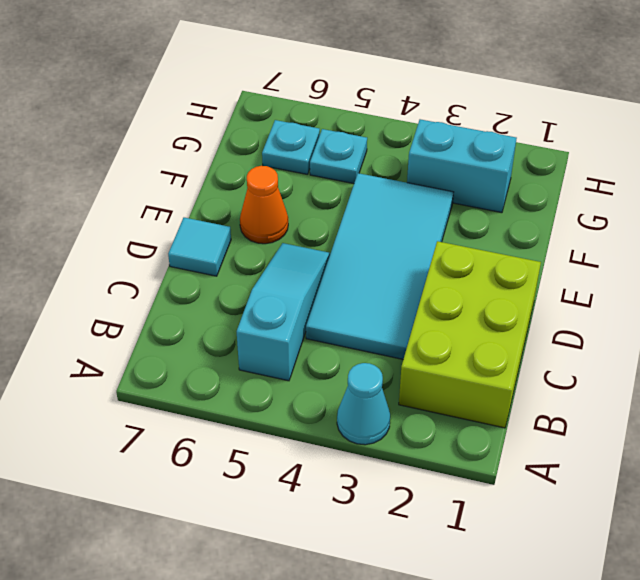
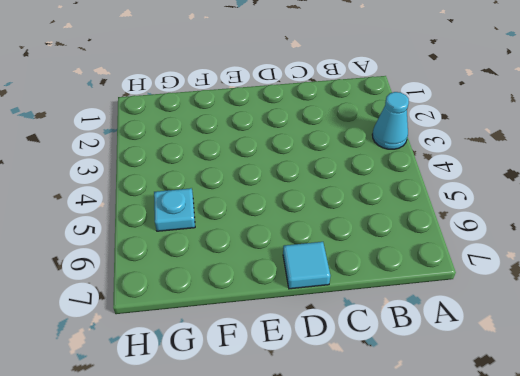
none -> lime 2x3 brick [399,241,541,428]
none -> cyan 1x3 slope [237,243,330,381]

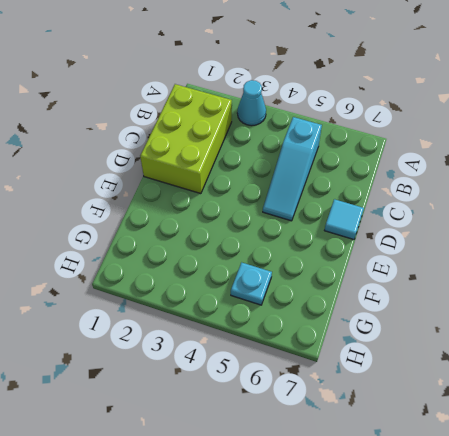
none -> cyan 2x4 tile [306,173,453,359]
none -> orange 1x1 cone [240,166,288,244]

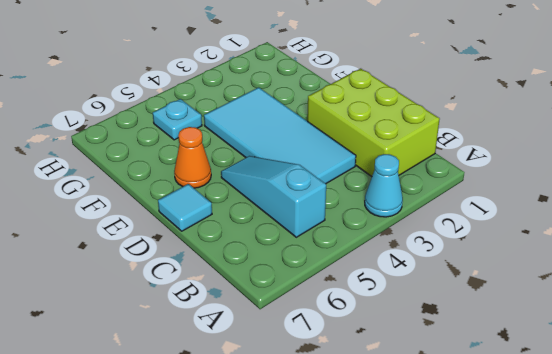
none -> cyan 1x2 brick [407,119,517,213]
none -> cyan 1x1 plate [262,120,320,175]

